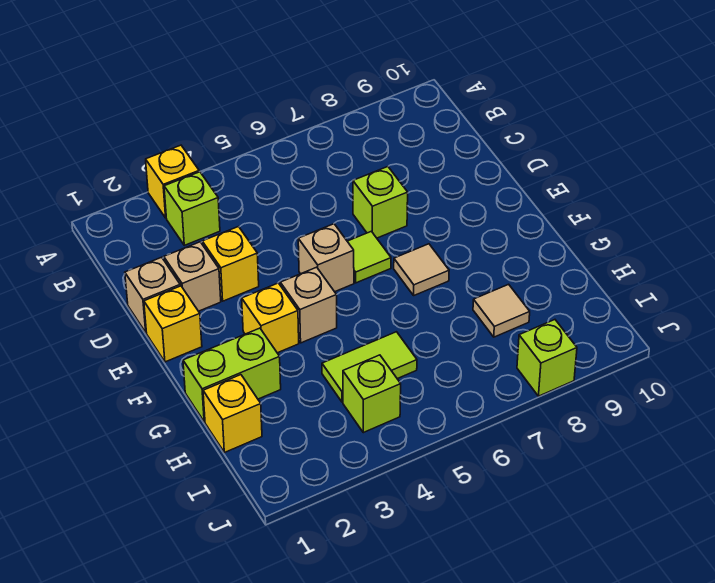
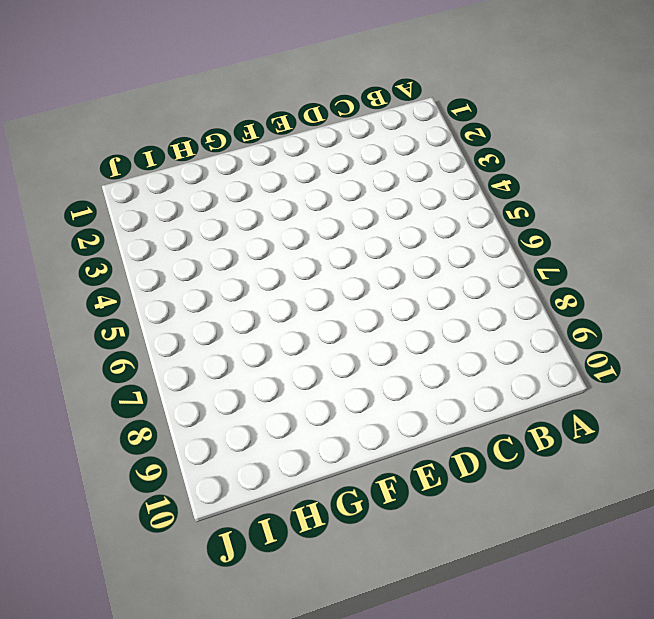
none -> yellow 1x1 brick [146,145,199,218]
none -> lime 1x1 brick [164,172,220,245]
none -> tan 1x1 brick [125,257,180,332]

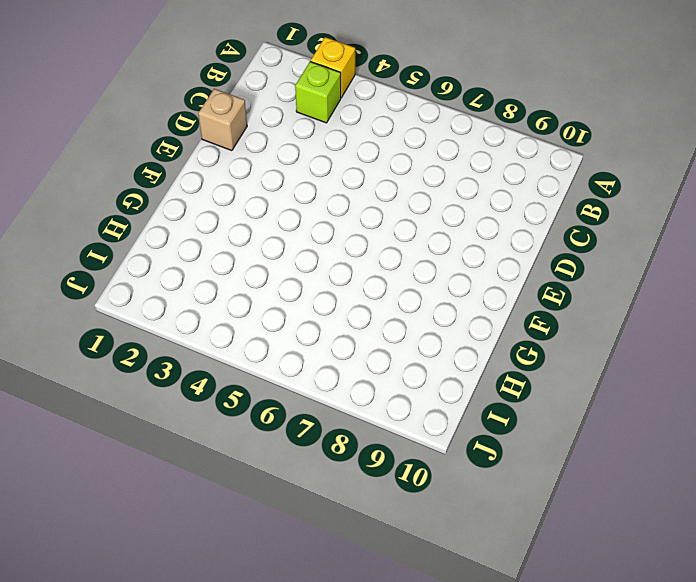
none -> tan 1x1 brick [164,242,221,311]
none -> yellow 1x1 brick [202,227,259,301]
none -> lime 1x1 brick [353,167,408,238]

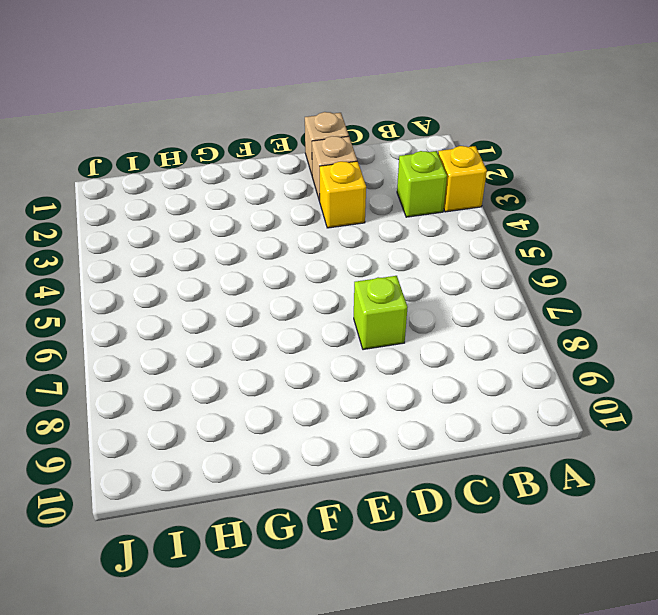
none -> yellow 1x1 brick [144,286,202,362]
none -> tan 1x1 brick [298,224,354,292]
none -> lime 1x1 tile [347,231,391,283]

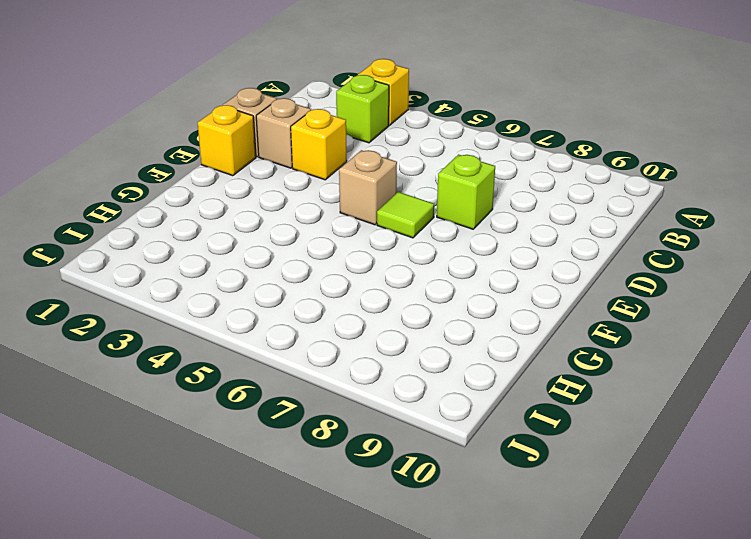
none -> yellow 1x1 brick [242,283,299,353]
none -> tan 1x1 brick [280,267,337,343]
none -> tan 1x1 tile [394,244,449,295]

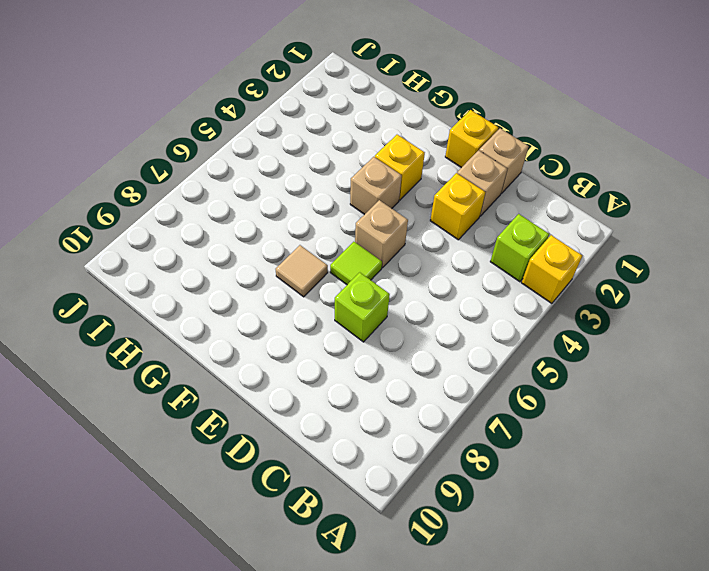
none -> lime 1x2 brick [183,328,281,422]
none -> yellow 1x1 brick [203,375,262,453]
none -> lime 1x2 tile [322,332,417,402]

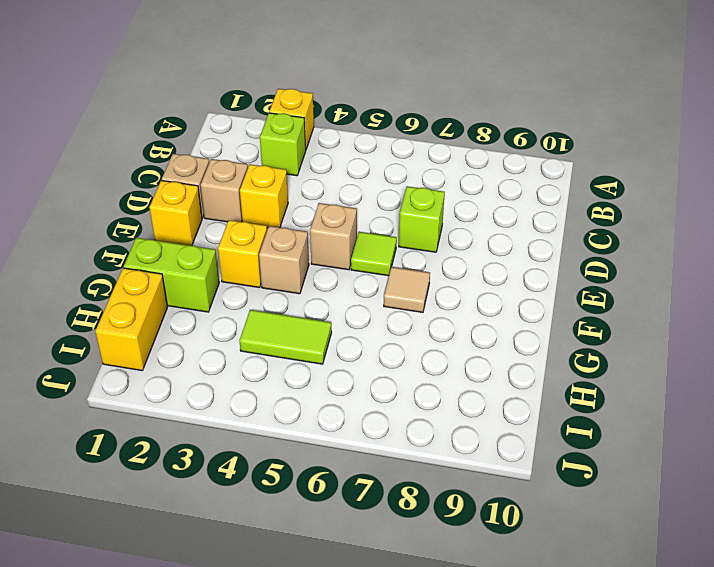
yellow 1x2 brick [95,268,168,371] -> yellow 1x1 brick [203,375,262,453]
none -> tan 1x1 tile [473,284,530,337]
none -> lime 1x1 brick [343,355,401,433]
none -> lime 1x1 brick [517,320,577,396]

